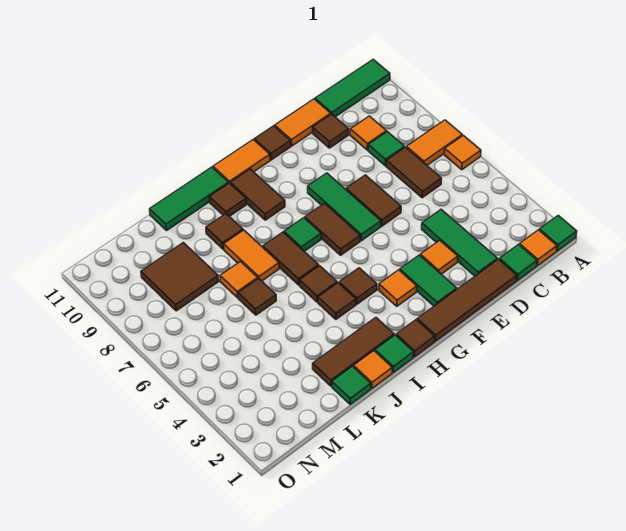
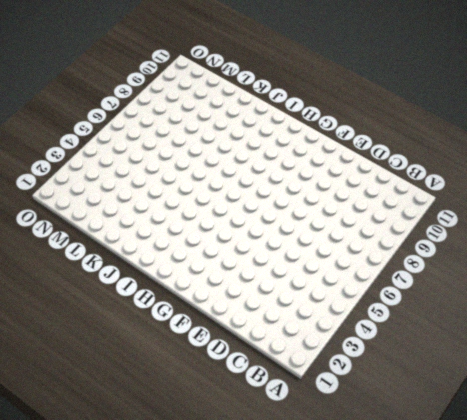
none -> green 1x1 tile [539,215,577,251]
none -> orange 1x1 tile [444,135,481,170]
none -> orange 1x2 tile [406,120,462,165]
none -> green 1x3 tile [315,59,390,117]

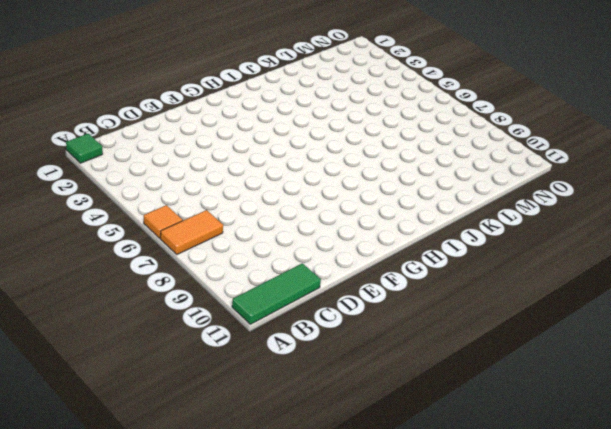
none -> orange 1x1 tile [519,230,557,266]
none -> green 1x1 tile [499,244,537,281]
none -> brown 1x2 tile [386,147,442,198]
none -> green 1x1 tile [368,132,405,166]

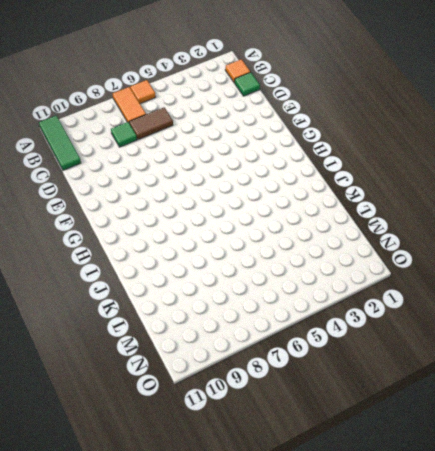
none -> green 1x1 tile [539,215,577,251]
none -> orange 1x1 tile [350,116,387,150]
none -> brown 1x4 tile [417,259,517,341]
none -> green 1x3 tile [422,209,498,276]

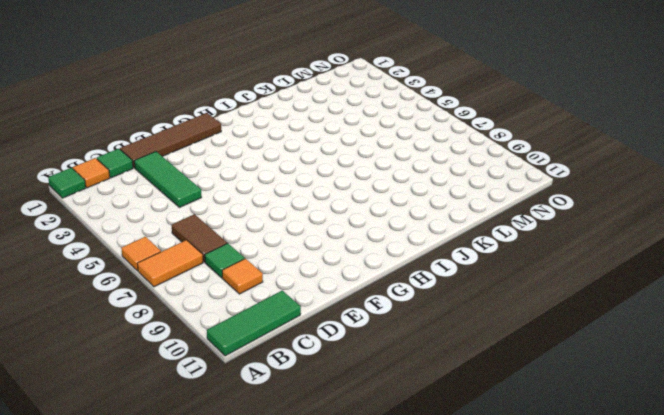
none -> brown 1x1 tile [313,114,349,148]
none -> orange 1x2 tile [275,99,331,146]
none -> orange 1x1 tile [420,240,458,274]
none -> brown 1x2 tile [346,175,401,226]

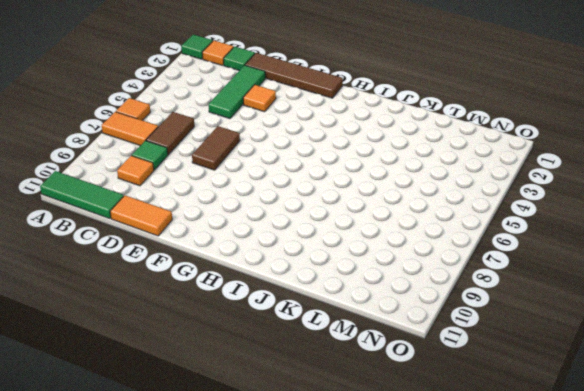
none -> brown 1x1 tile [313,114,349,148]
none -> green 1x2 tile [400,255,457,306]
none -> green 1x3 tile [308,173,381,241]
none -> brown 1x1 tile [254,126,291,160]

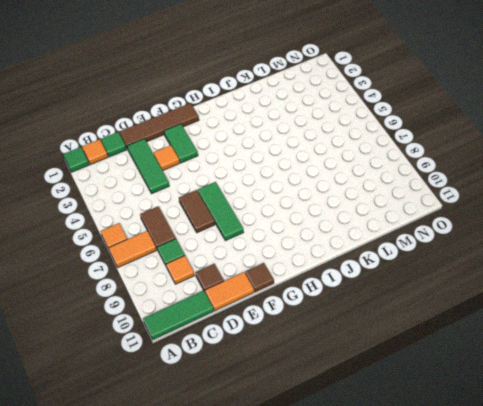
none -> orange 1x1 tile [379,270,417,306]
none -> brown 1x2 tile [305,203,360,255]
none -> orange 1x2 tile [213,139,270,184]
none -> brown 1x1 tile [396,319,435,357]

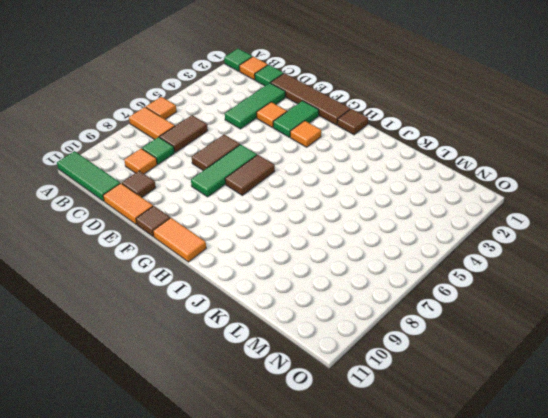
none -> brown 1x1 tile [339,268,377,304]
none -> green 1x1 tile [284,218,321,251]
none -> brown 1x2 tile [231,169,285,220]
none -> green 1x1 tile [375,335,414,373]

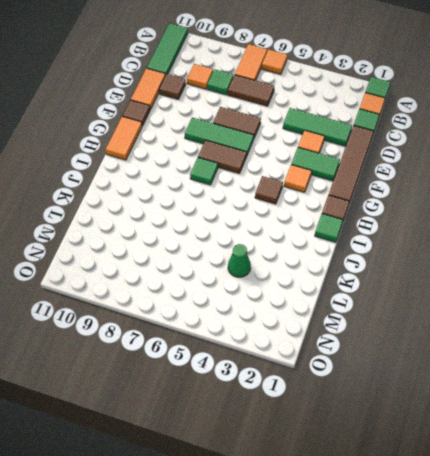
green 1x1 cone [228,244,251,277] -> none
none -> brown 1x2 tile [231,169,285,220]
none -> brown 1x3 tile [313,318,394,386]
none -> brown 1x1 tile [318,283,356,319]
none -> brown 1x1 tile [299,266,337,302]

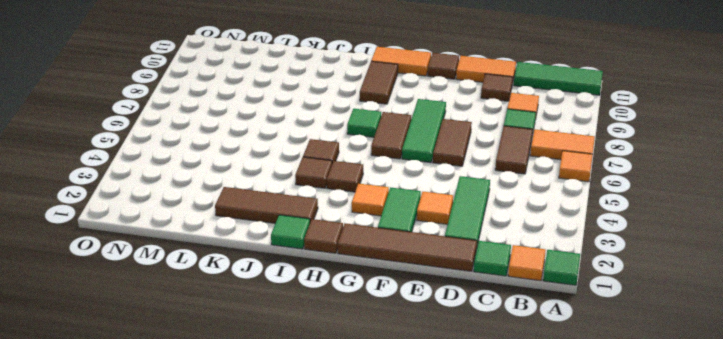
none -> brown 1x2 tile [263,232,319,285]
none -> brown 1x1 tile [210,183,246,216]
none -> green 1x3 tile [150,167,229,230]
none -> orange 1x1 tile [354,351,392,388]

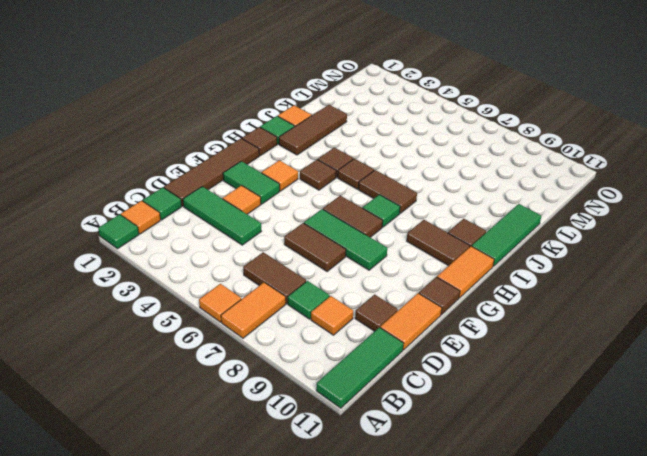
none -> orange 1x2 tile [224,230,279,281]
none -> brown 1x1 tile [206,214,243,249]
none -> green 1x1 tile [332,366,371,404]
none -> brown 1x1 tile [238,278,276,315]

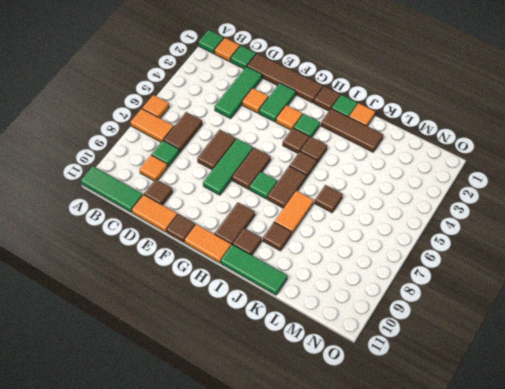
green 1x1 tile [293,114,320,137] -> green 1x1 tile moved to [332,366,371,404]
none -> orange 1x1 tile [220,262,258,298]
none -> brown 2x2 tile [141,243,219,311]

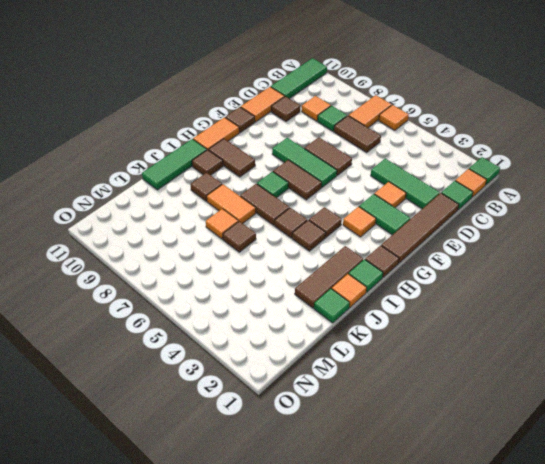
none -> brown 2x2 tile [141,243,219,311]

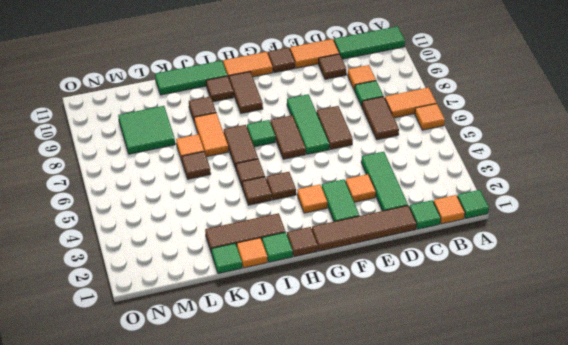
green 2x2 tile [118,106,175,154] -> brown 2x2 tile [141,243,219,311]

